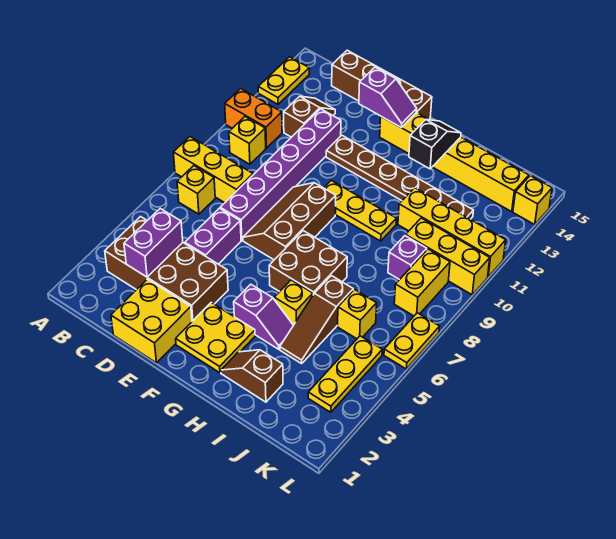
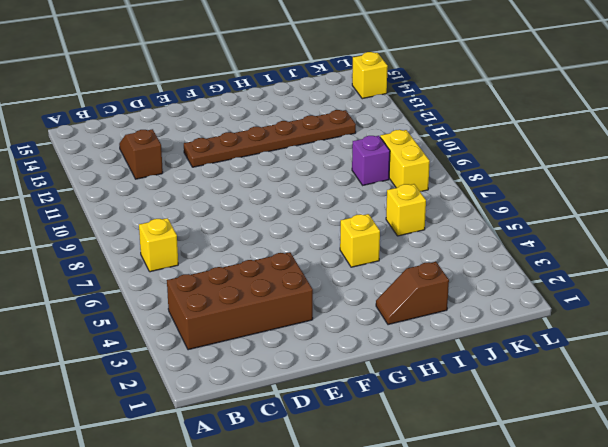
none -> yellow 1x3 brick [173,137,253,203]
none -> orange 1x2 brick [225,89,282,148]
none -> yellow 1x2 plate [258,57,309,104]
none -> yellow 1x1 brick [229,117,266,164]

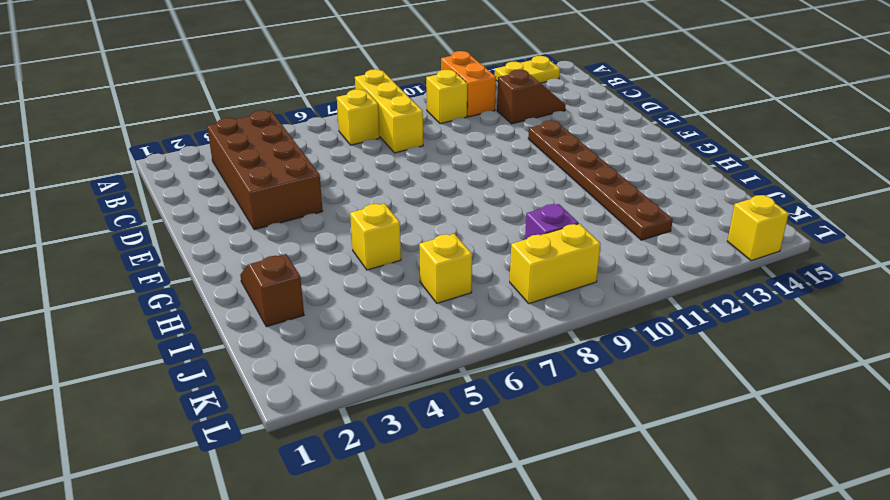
none -> brown 1x4 brick [332,50,432,119]
none -> yellow 2x2 brick [111,279,192,363]
none -> purple 1x2 brick [185,208,241,264]
none -> purple 1x6 brick [220,109,341,240]

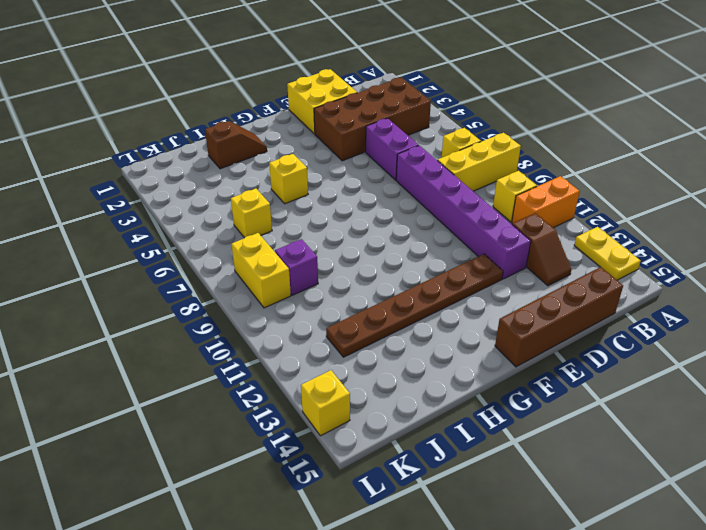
none -> brown 2x3 slope [243,183,336,260]
none -> yellow 2x2 plate [176,303,255,373]
none -> yellow 1x3 plate [324,180,396,241]
none -> yellow 1x6 brick [380,113,529,212]

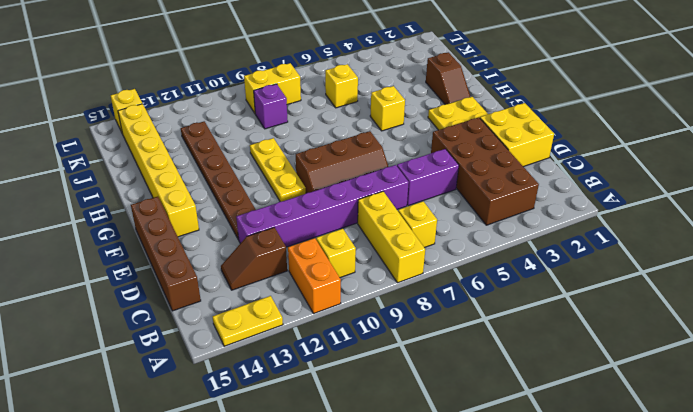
none -> purple 1x2 slope [234,284,293,349]
none -> brown 2x2 brick [269,231,347,295]
none -> brown 1x3 slope [280,276,353,364]
none -> yellow 1x4 brick [398,188,506,277]

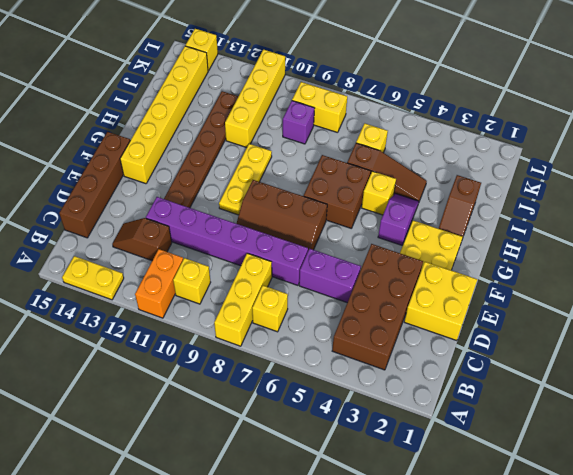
none -> yellow 1x3 brick [406,218,490,295]
none -> yellow 1x3 plate [308,336,382,412]
none -> yellow 1x2 plate [384,313,440,369]
none -> purple 1x2 brick [124,209,183,277]

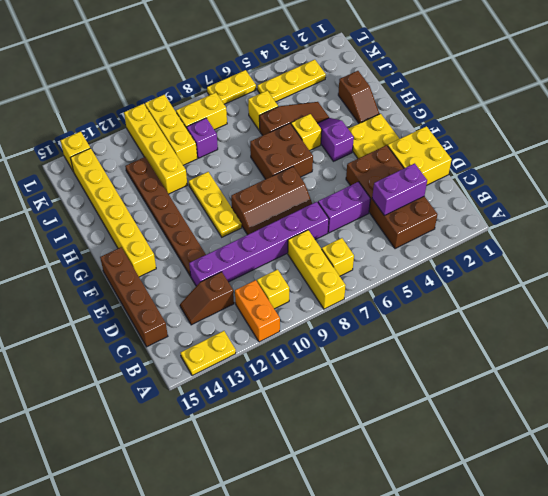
none -> purple 1x2 slope [359,67,417,127]
none -> black 1x2 slope [409,120,461,169]

